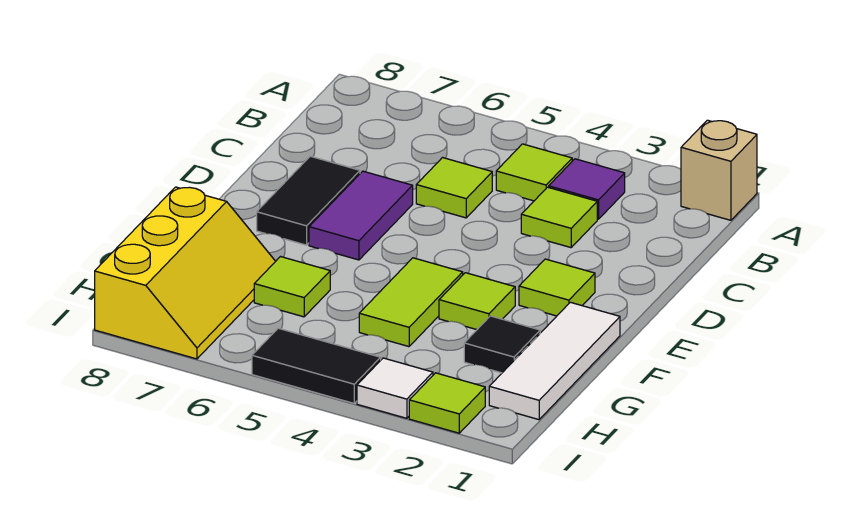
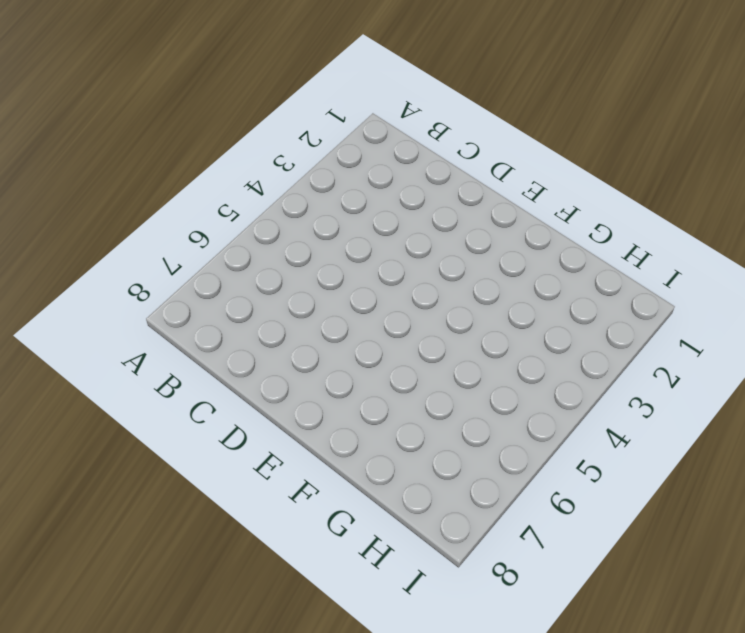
none -> tan 1x1 brick [681,120,757,220]
none -> purple 1x1 tile [549,159,625,219]
none -> lime 1x1 tile [496,144,572,201]

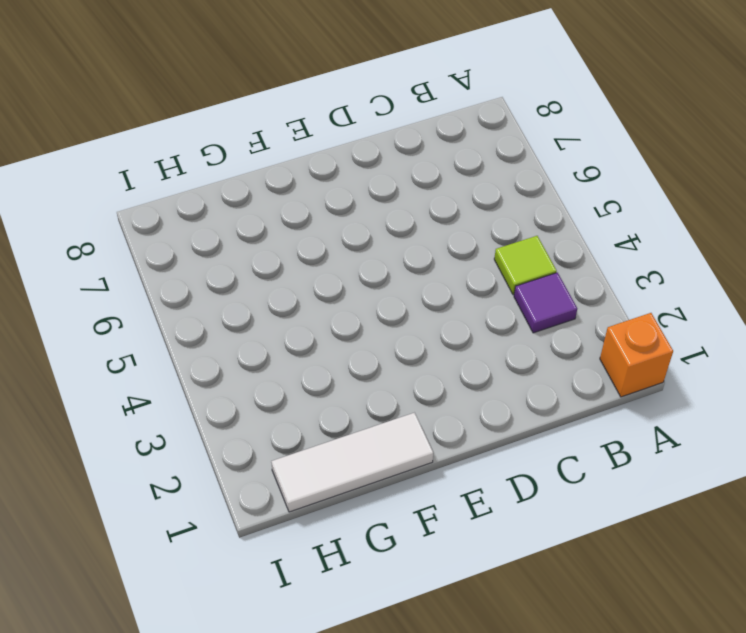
orange 1x1 brick [600,313,673,397] -> tan 1x1 brick [681,120,757,220]
none -> lime 1x1 tile [521,187,597,248]
none -> lime 1x1 tile [416,158,492,218]
none -> purple 1x2 tile [309,171,413,260]

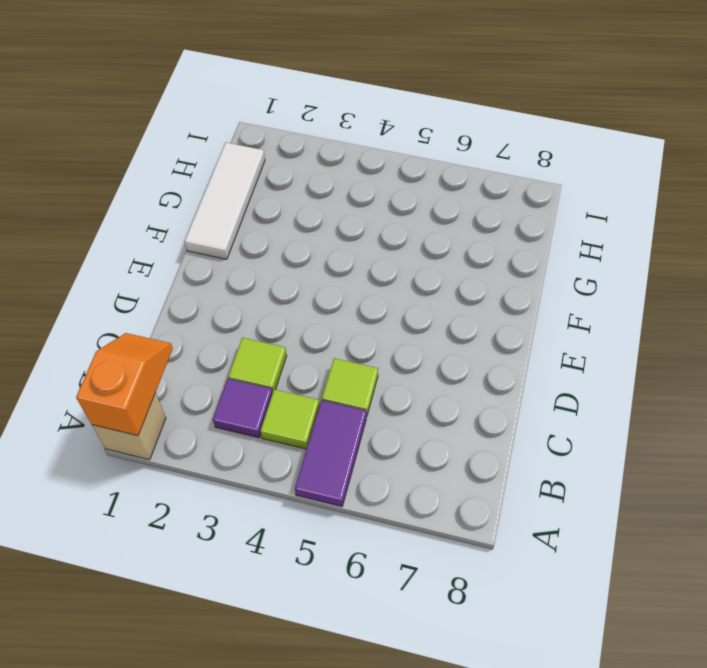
orange 1x2 slope [76,333,173,436] -> none
purple 1x2 tile [295,400,367,507] -> purple 1x2 tile moved to [309,171,413,260]
none -> black 1x2 tile [257,156,360,245]
none -> lime 1x1 tile [519,259,595,316]
none -> lime 1x1 tile [439,273,515,330]

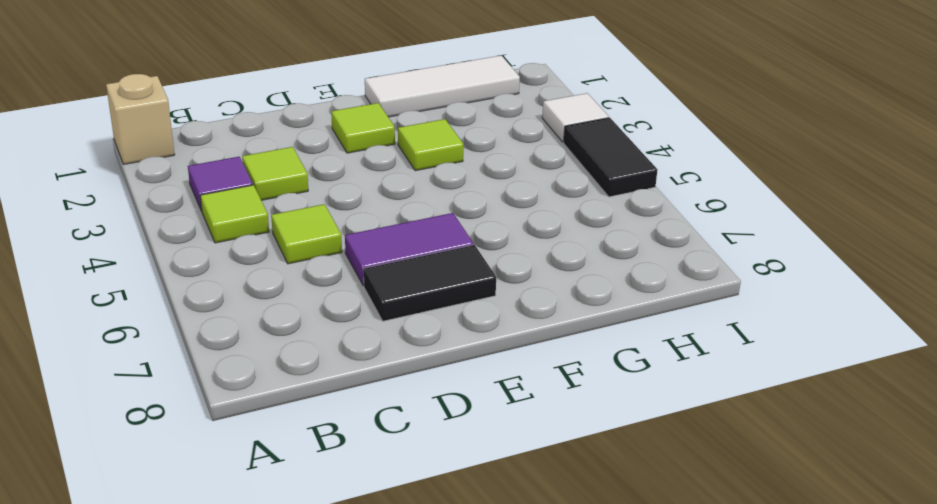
none -> lime 1x2 tile [359,258,463,347]
none -> black 1x1 tile [464,316,540,373]
none -> lime 1x1 tile [254,257,330,317]

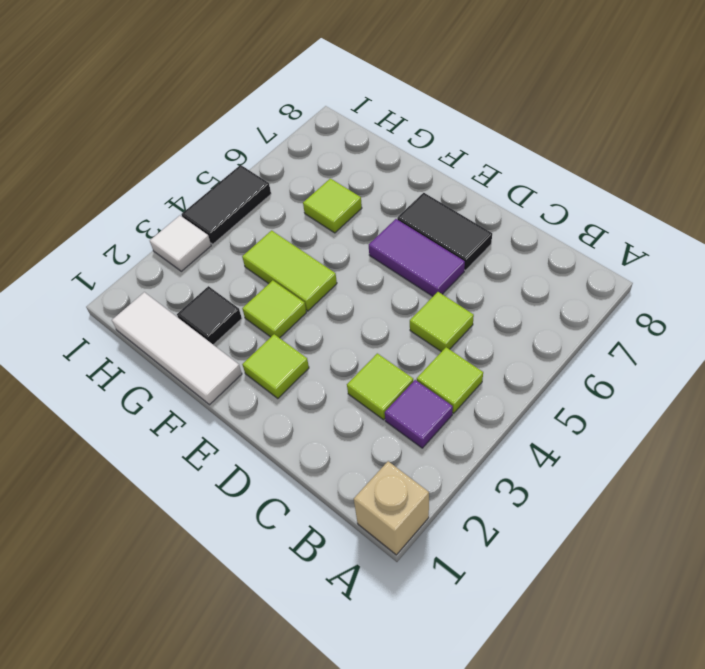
none -> yellow 2x3 slope [95,187,276,359]
none -> lime 1x1 tile [409,373,485,433]

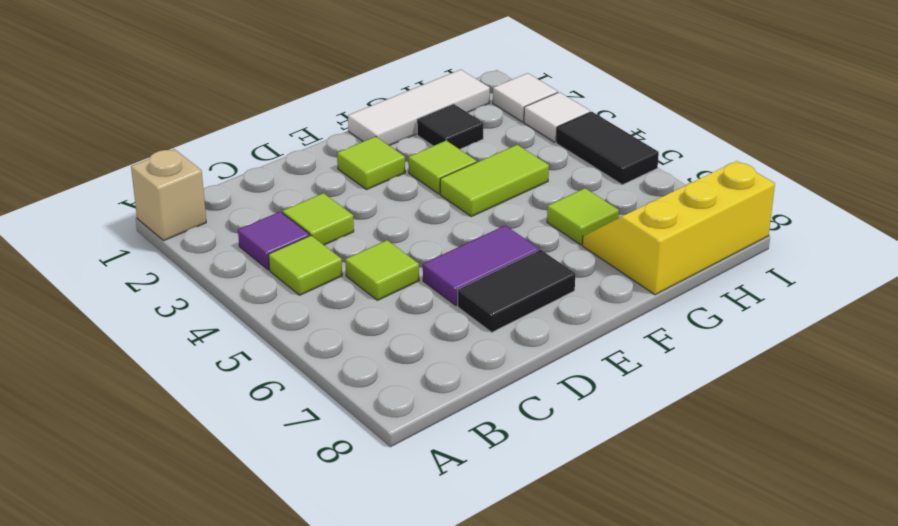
white 1x1 tile [493,73,558,122] -> lime 1x1 tile [409,373,485,433]

